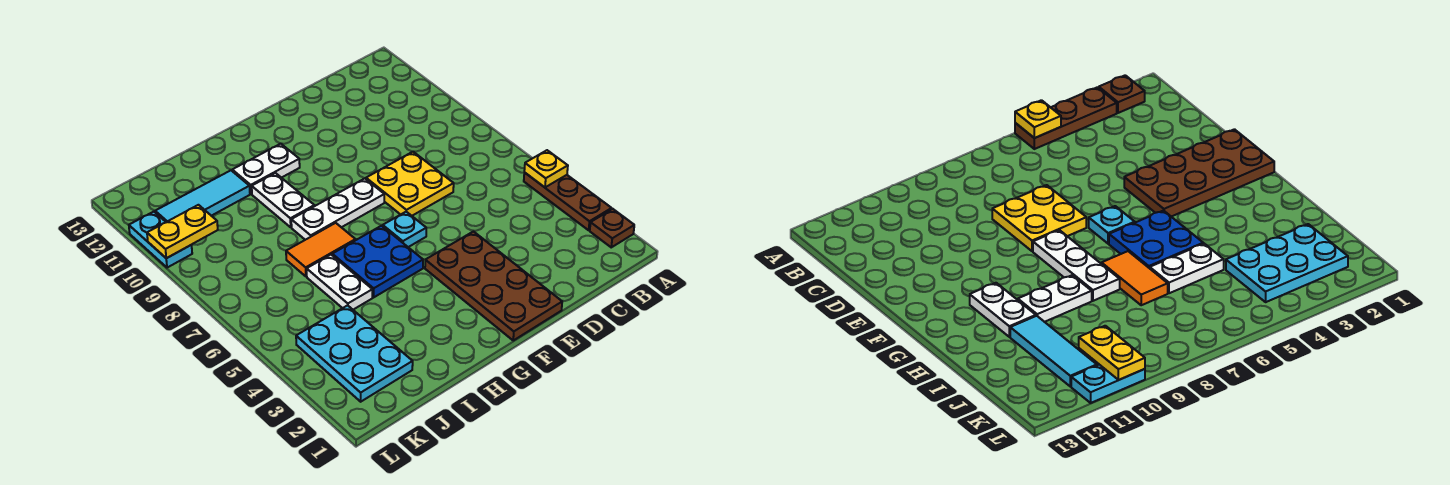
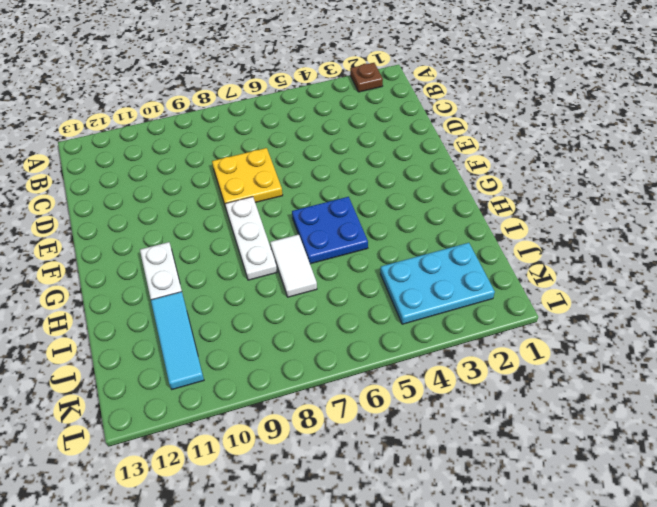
white 1x2 tile [270,234,317,297] -> orange 1x2 tile [286,223,356,276]
none -> brown 1x3 plate [524,172,612,230]
none -> brown 2x4 plate [425,232,562,340]
none -> cyan 1x1 plate [383,212,426,247]

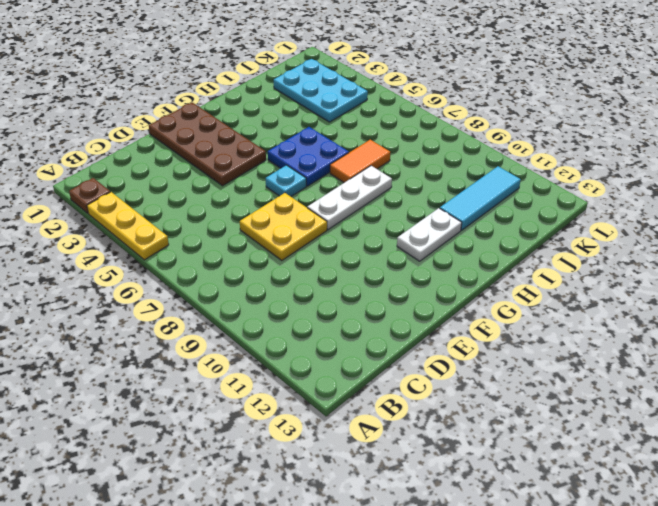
yellow 1x3 plate [87,192,169,260] -> brown 1x3 plate [524,172,612,230]
none -> white 1x2 plate [252,173,314,227]
none -> white 1x2 plate [307,255,372,310]
none -> cyan 1x2 plate [129,212,192,268]

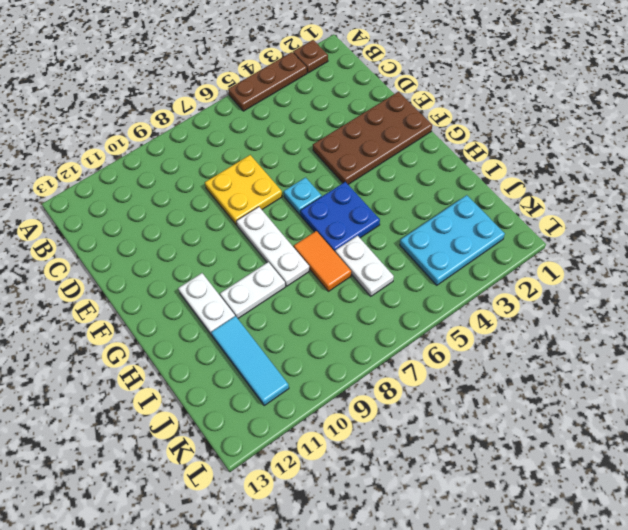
white 1x2 plate [335,236,394,296] -> white 1x2 plate turned to [307,255,372,310]
none -> cyan 1x2 plate [129,212,192,268]
none -> yellow 1x1 plate [524,150,568,187]
none -> yellow 1x2 plate [147,205,218,258]

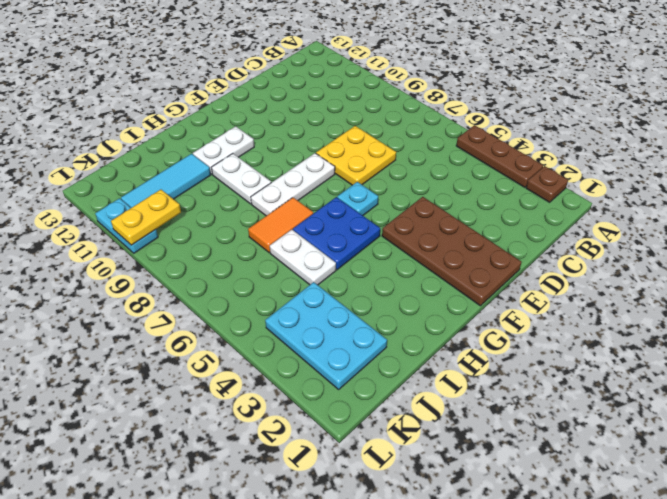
none -> yellow 1x1 plate [524,150,568,187]

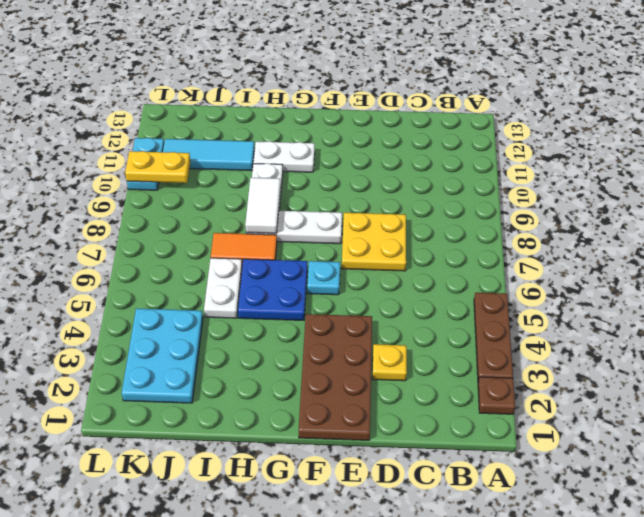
yellow 1x1 plate [372,344,407,381] -> yellow 1x1 plate moved to [524,150,568,187]
white 1x2 tile [245,178,281,233] -> none

